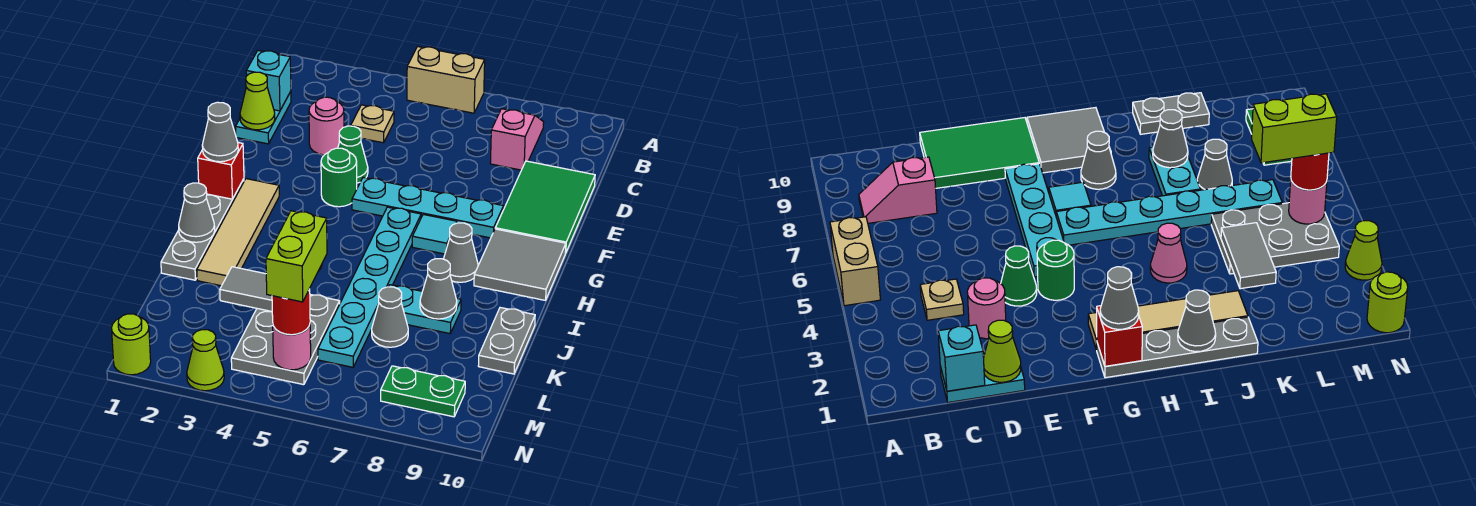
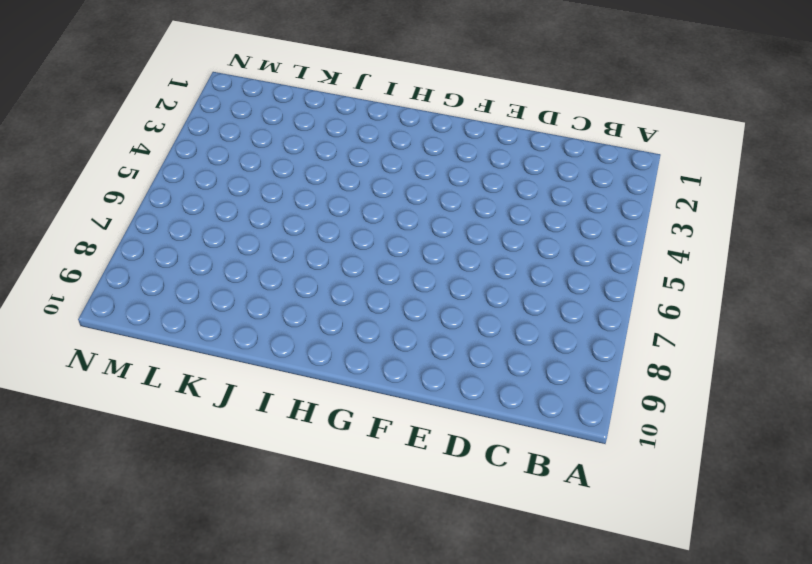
none -> tan 1x2 brick [407,47,485,113]
none -> pink 1x2 slope [490,109,544,170]
none -> cyan 1x2 plate [235,92,291,144]
none -> tan 1x1 plate [351,105,394,143]

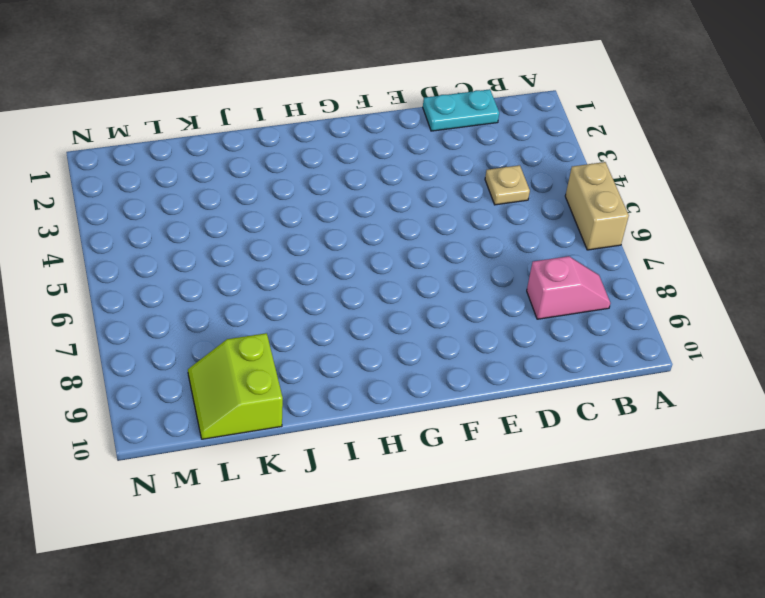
lime 2x2 slope [188,333,283,439] -> grey 1x2 plate [478,308,535,374]
none -> pink 1x1 round brick [309,97,344,155]
none -> green 2x3 tile [495,161,595,253]
none -> green 1x1 cone [338,126,368,183]
none -> green 1x1 round brick [321,148,357,207]

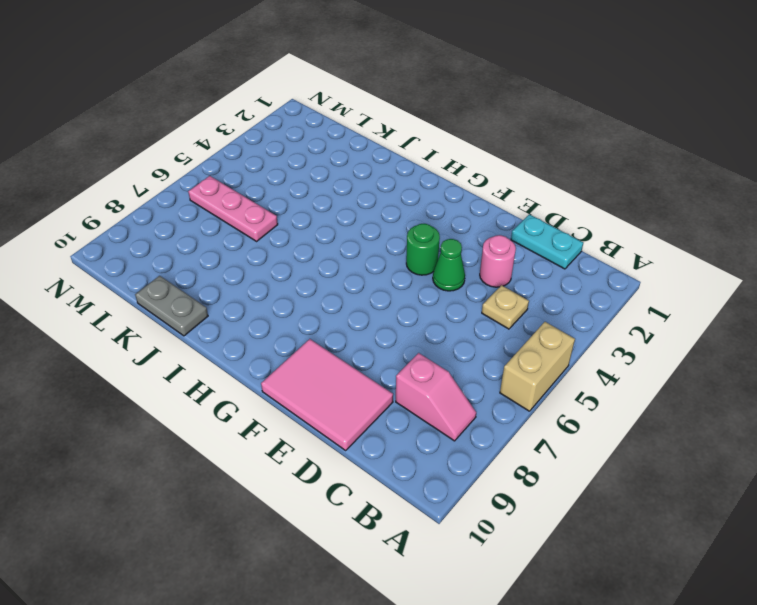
pink 2x3 tile [261,339,393,450] -> green 2x3 tile [495,161,595,253]
pink 1x3 plate [188,176,278,241] -> cyan 1x6 plate [318,207,421,367]
none -> cyan 1x4 plate [352,177,504,238]
none -> grey 1x4 plate [161,179,244,280]
none -> tan 1x4 tile [197,179,279,286]
none -> cyan 1x1 tile [412,214,457,254]

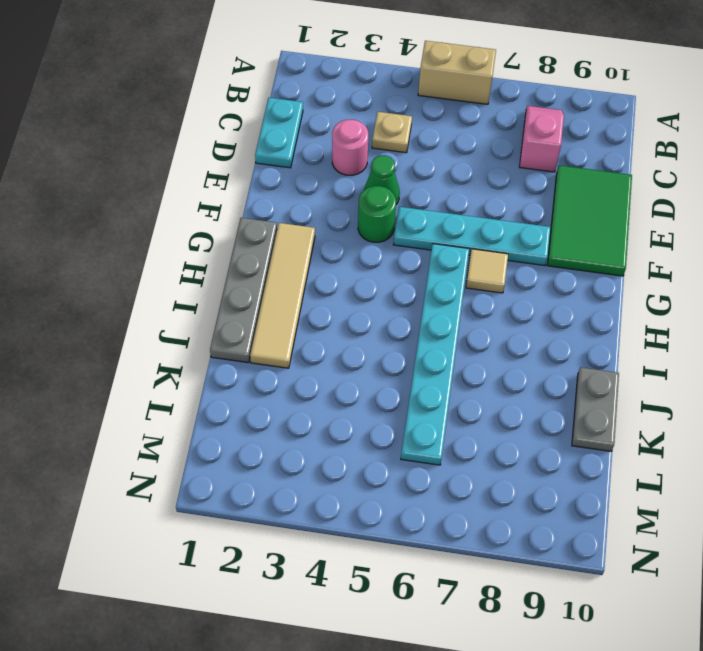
tan 1x1 tile [466,249,508,293] -> cyan 1x1 tile [412,214,457,254]
none -> grey 2x2 tile [474,229,566,300]
none -> grey 1x1 cone [444,223,478,282]
none -> pink 1x1 cone [1150,223,1187,283]
none -> cyan 1x2 plate [389,285,461,334]

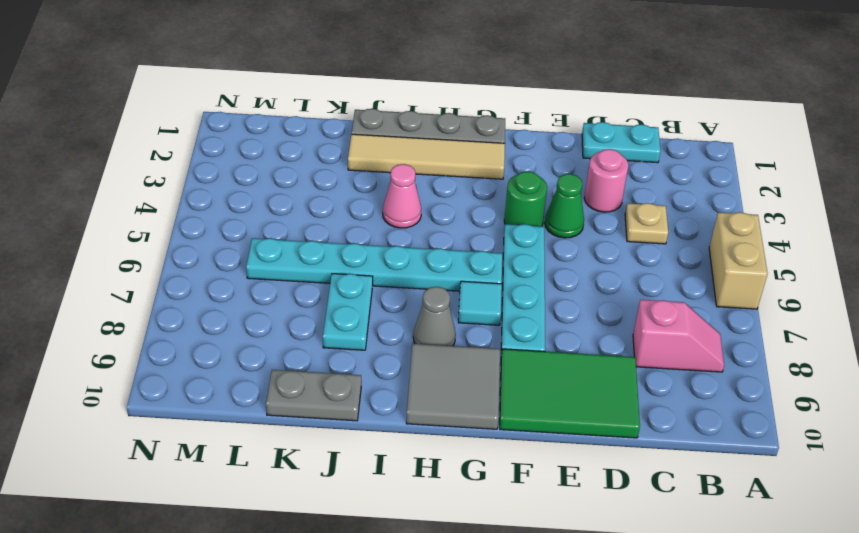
none -> grey 2x3 plate [231,295,340,385]
none -> grey 1x1 cone [372,287,408,347]
none -> green 1x2 plate [381,366,465,417]
none -> lime 1x1 round brick [112,314,151,375]

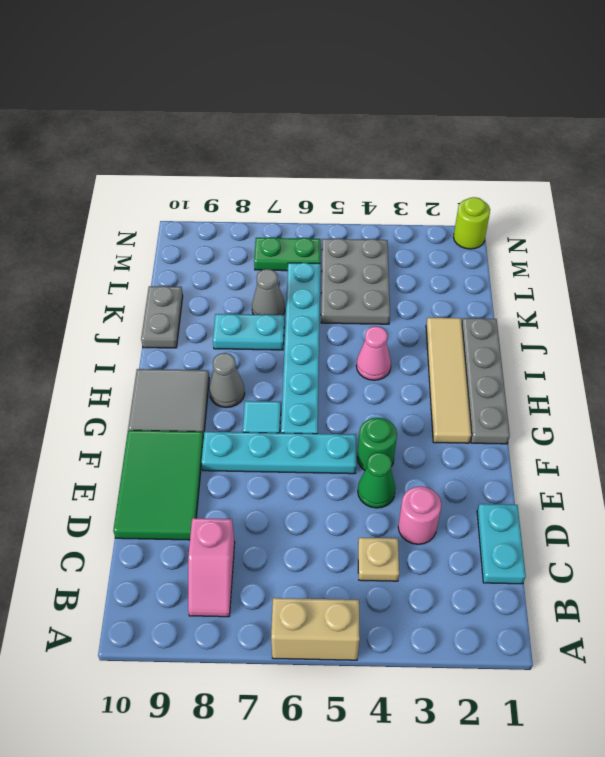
green 1x2 plate [254,237,321,271] -> green 1x2 plate moved to [381,366,465,417]
none -> lime 1x1 cone [187,330,224,391]
none -> cyan 1x1 brick [246,51,291,111]
none -> lime 1x1 cone [240,72,275,130]
none -> red 1x1 brick [198,143,244,199]

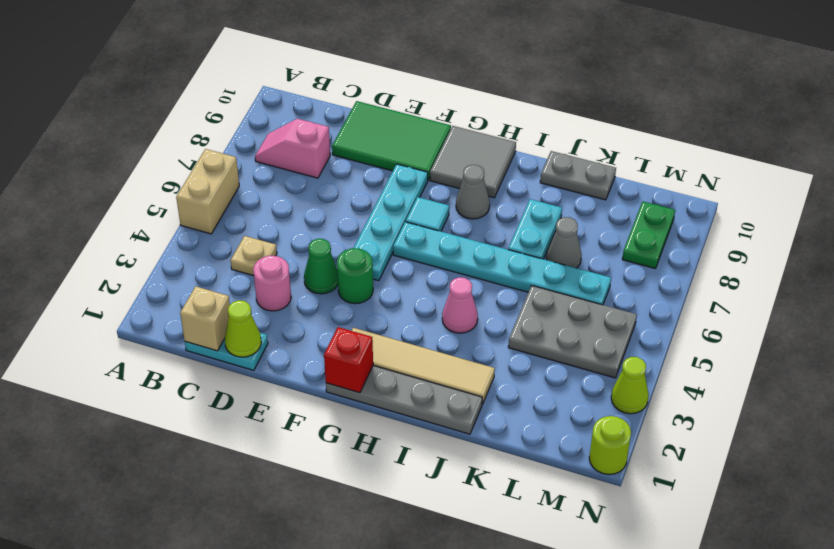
tan 1x1 brick [180,286,230,351] -> cyan 1x1 brick [246,51,291,111]
none -> grey 1x1 cone [179,183,215,242]
none -> grey 1x1 cone [420,259,457,319]
none -> grey 1x2 tile [220,267,272,312]
none -> pink 1x1 round brick [273,325,311,370]

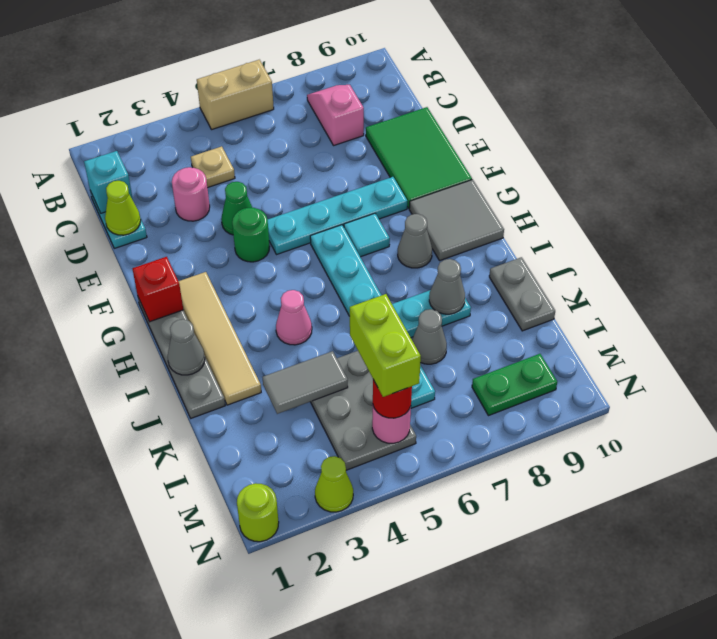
none -> grey 1x1 cone [202,102,238,162]

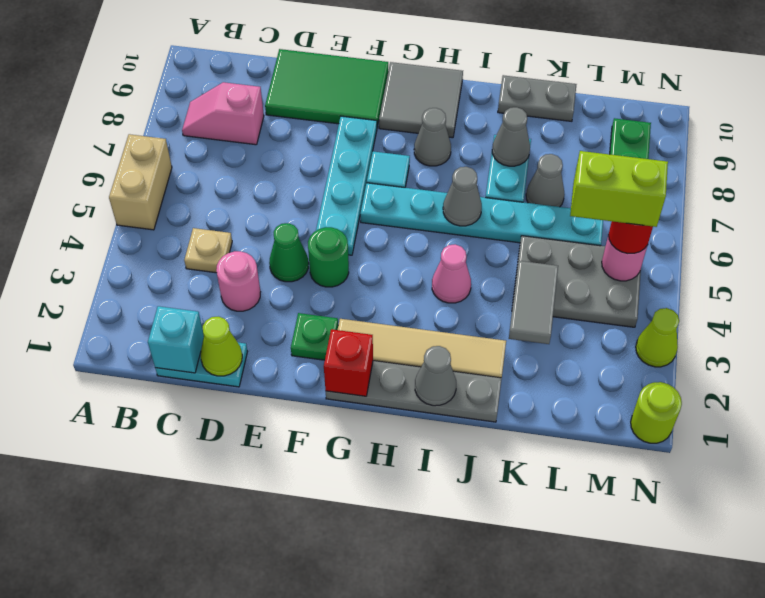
green 1x1 plate [291,313,338,360] -> none
grey 1x1 cone [443,167,482,226] -> grey 1x1 cone moved to [202,102,238,162]

